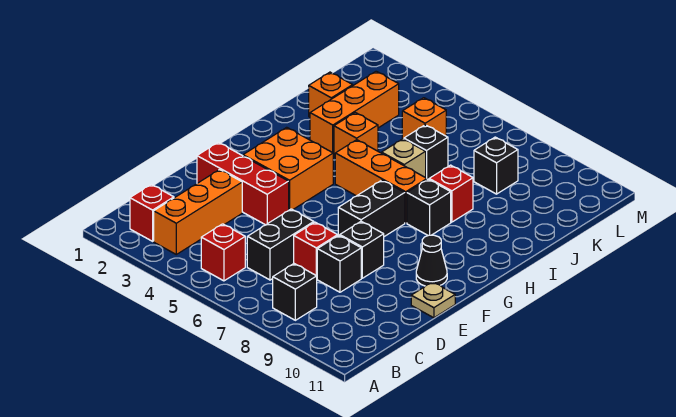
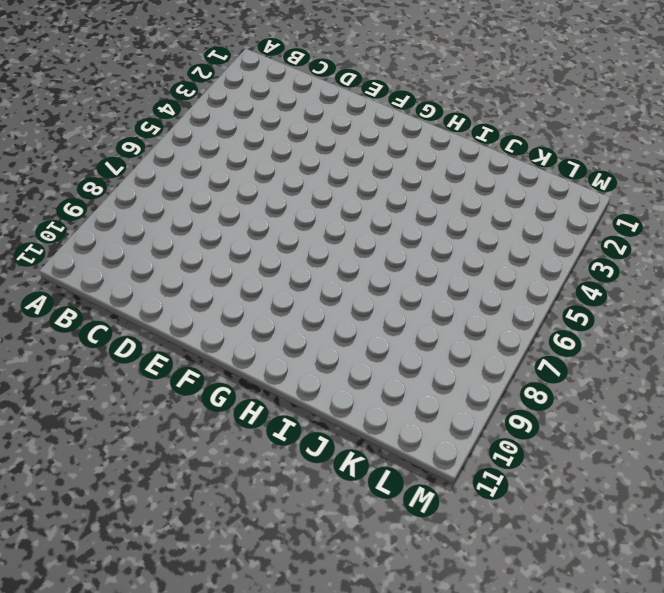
none -> red 1x1 brick [130,184,174,241]
none -> orange 1x3 brick [154,170,242,254]
none -> red 1x1 brick [201,224,245,281]

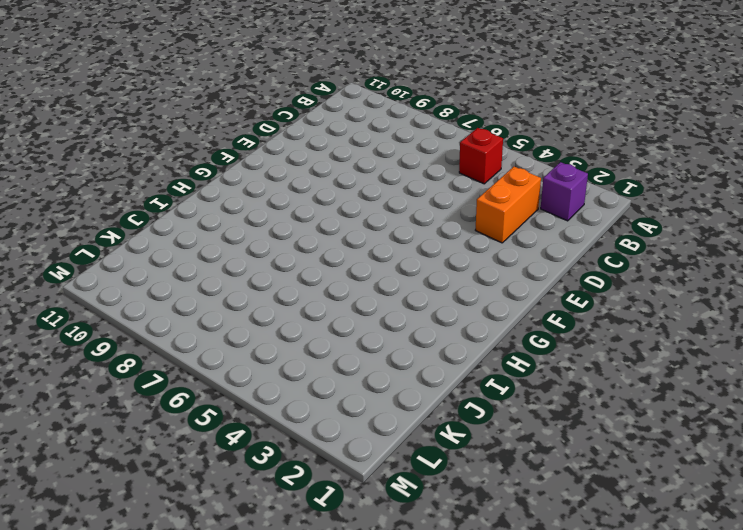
purple 1x1 brick [541,162,588,221] -> red 1x1 brick [130,184,174,241]
orange 1x2 brick [476,167,541,243] -> orange 1x3 brick [154,170,242,254]
none -> black 1x1 brick [273,264,317,320]
none -> black 1x2 brick [247,209,314,280]
none -> red 1x1 brick [294,222,338,276]

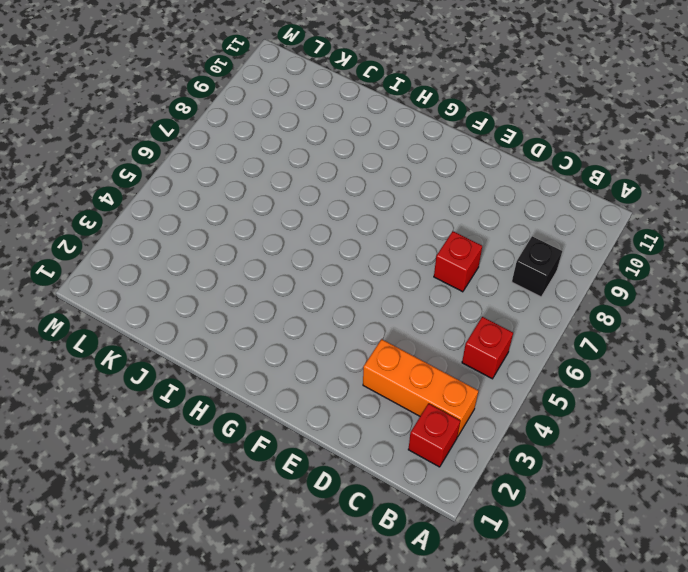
none -> black 1x2 brick [247,209,314,280]
none -> black 1x1 brick [317,235,361,292]
none -> red 1x3 brick [197,142,289,225]

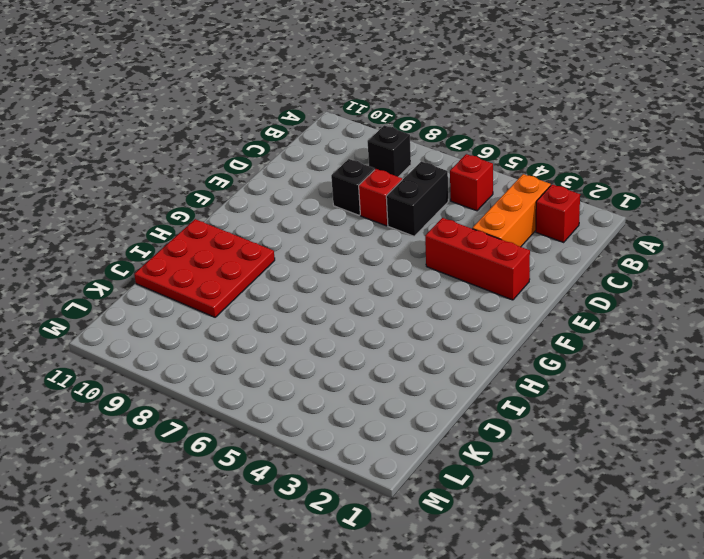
red 3x3 plate [134,219,275,317] -> none
none -> black 1x1 brick [340,221,384,278]
none -> tan 1x1 plate [411,282,455,318]
none -> orange 2x2 brick [243,127,333,210]

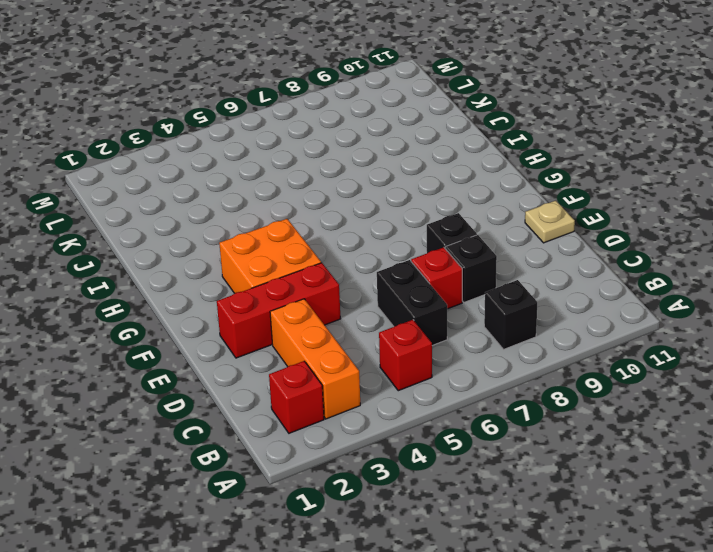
none -> black 1x2 brick [338,180,405,237]
none -> black 1x1 cone [416,235,447,286]
none -> orange 1x3 brick [335,140,427,223]

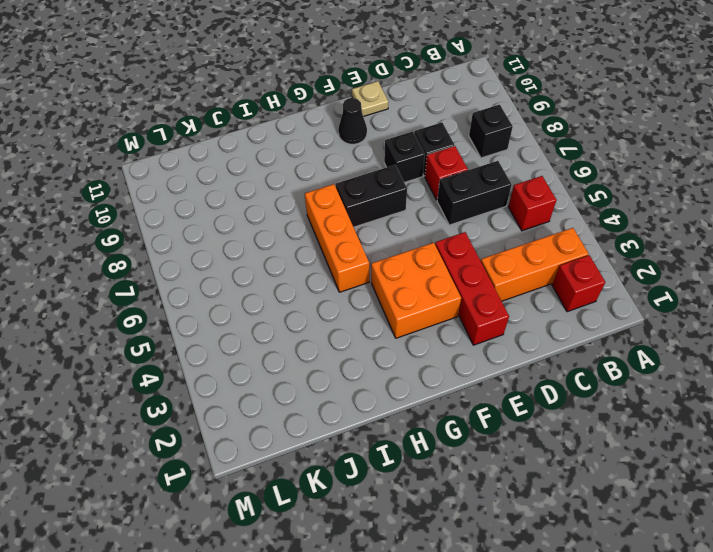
none -> black 1x1 brick [407,179,451,236]
none -> orange 1x3 brick [310,71,399,156]
none -> orange 1x1 brick [334,113,378,157]

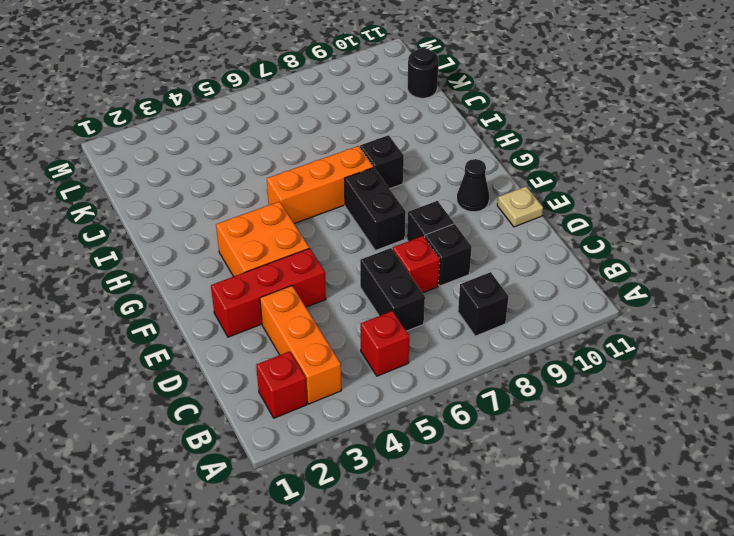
black 1x1 round brick [407,48,439,98] -> none
none -> orange 1x3 brick [310,71,399,156]
none -> orange 1x1 brick [334,113,378,157]
none -> tan 1x1 brick [382,139,426,178]

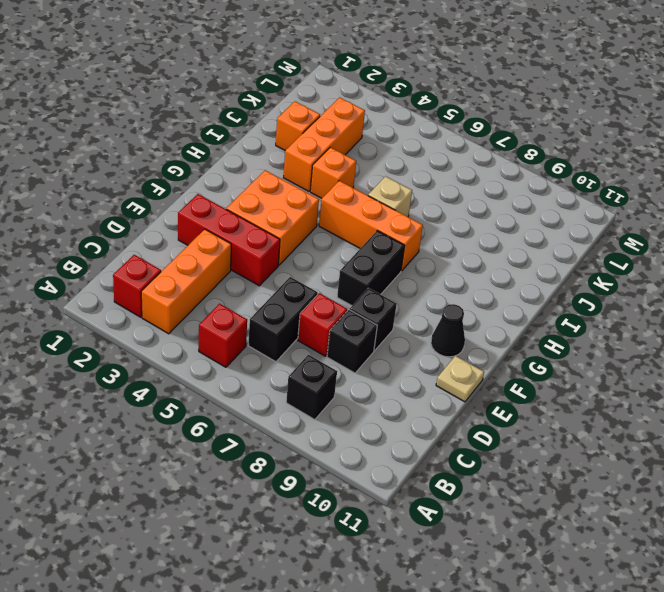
none -> black 1x1 brick [407,179,451,236]
none -> red 1x1 brick [429,165,473,222]
none -> black 1x1 brick [404,125,448,180]

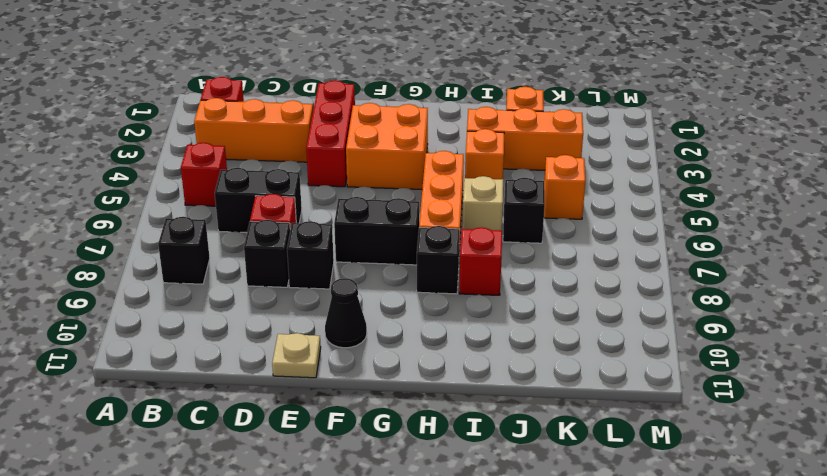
none -> black 1x1 brick [474,137,518,194]

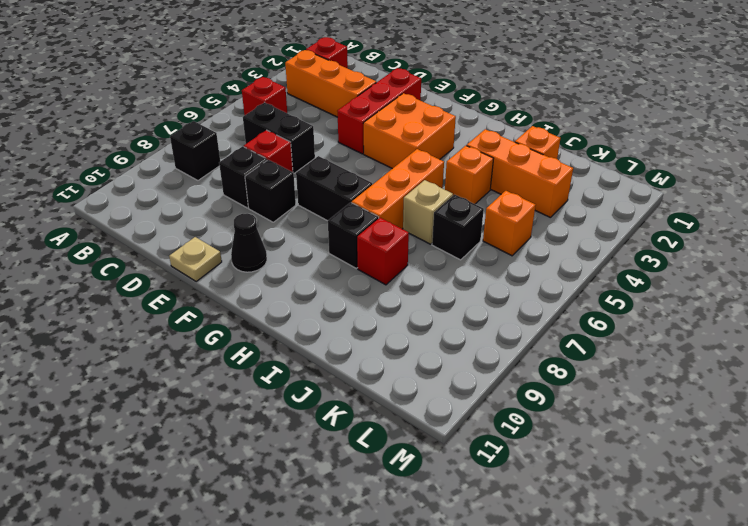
none -> black 1x1 brick [474,137,518,194]

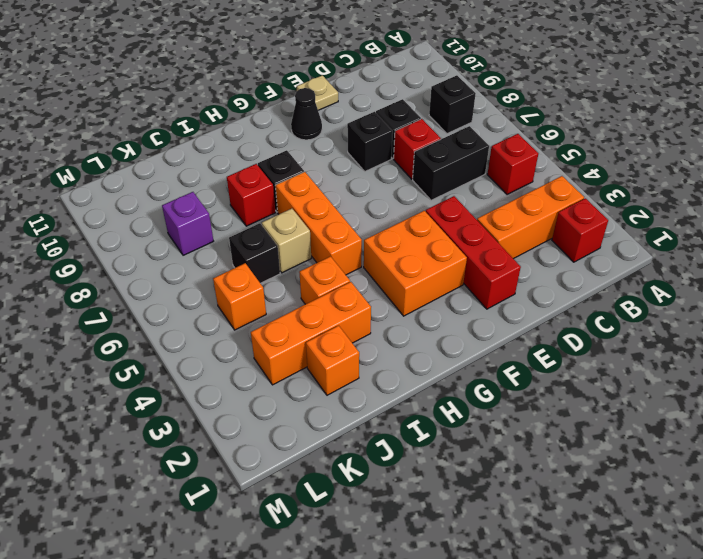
purple 1x1 brick [162,192,213,255] -> black 1x1 brick [474,137,518,194]
none -> black 1x2 brick [338,180,405,237]

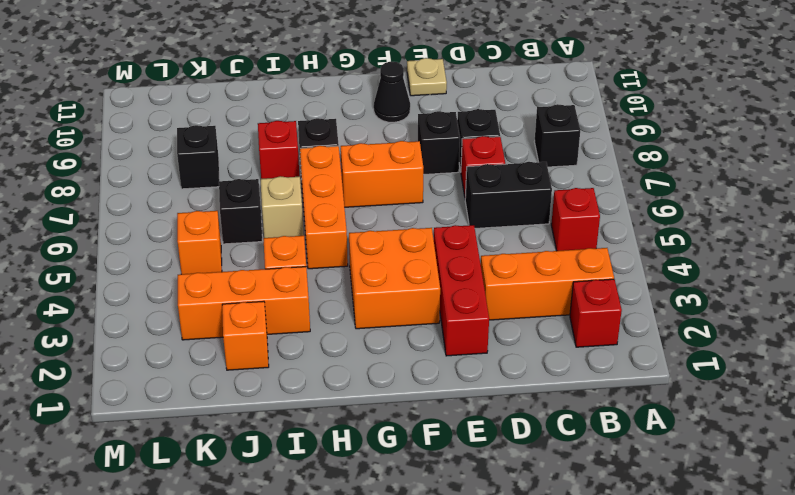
orange 1x2 brick [341,141,423,207] -> black 1x2 brick [338,180,405,237]

